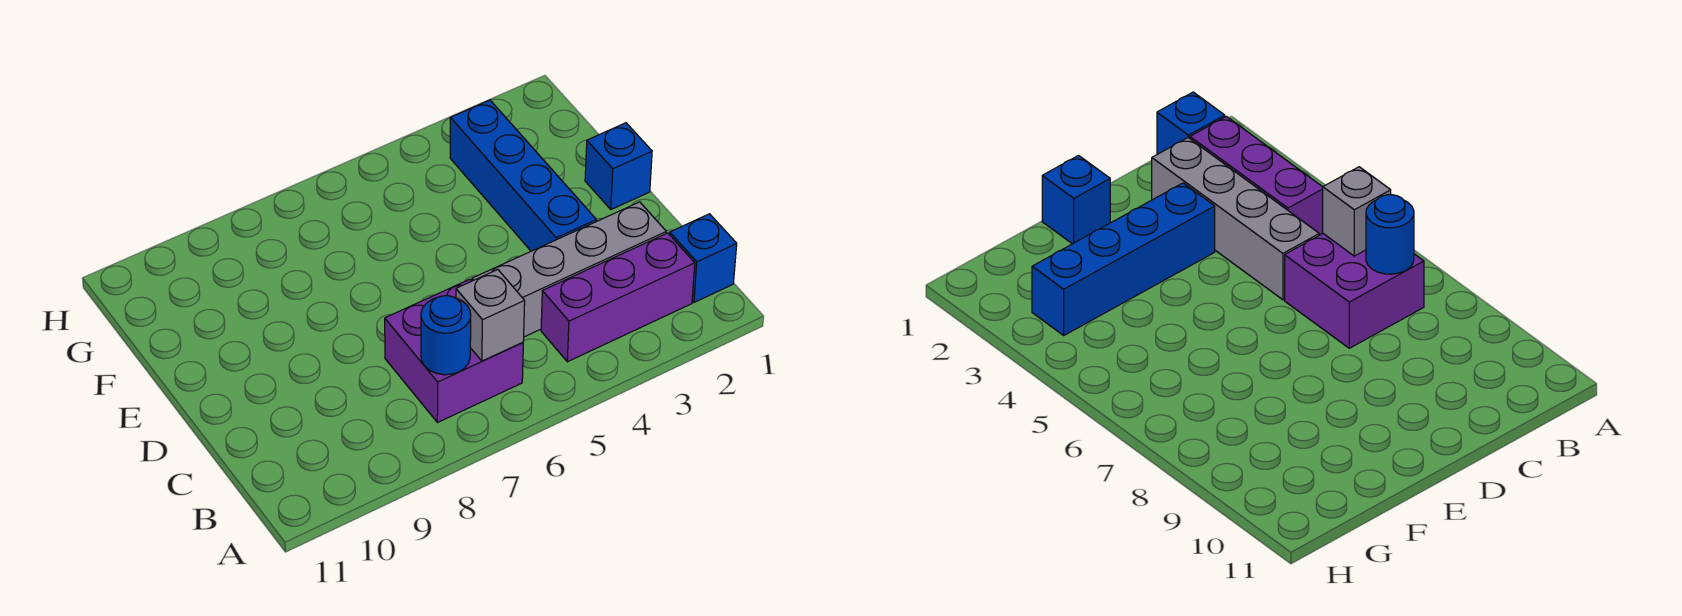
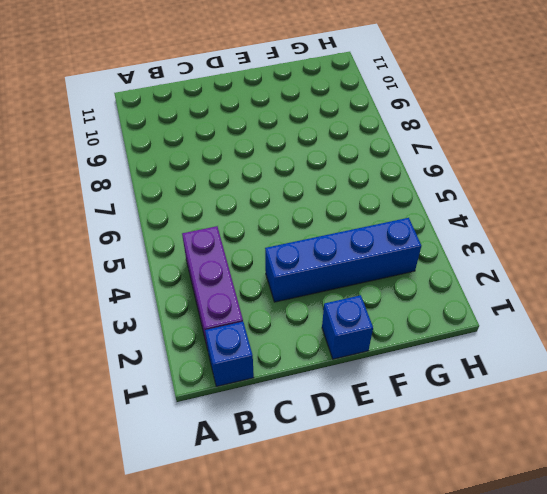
none -> purple 2x2 brick [385,279,523,423]
none -> grey 1x4 brick [472,202,666,337]

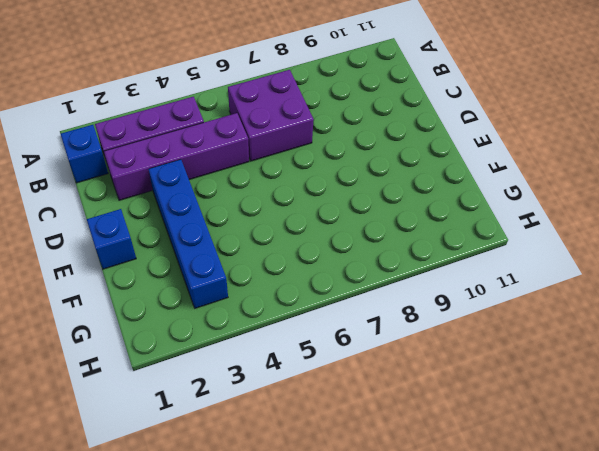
purple 1x4 brick [104,113,249,200] -> grey 1x4 brick [472,202,666,337]
none -> grey 1x1 brick [456,270,525,361]
none -> blue 1x1 round brick [421,296,471,375]

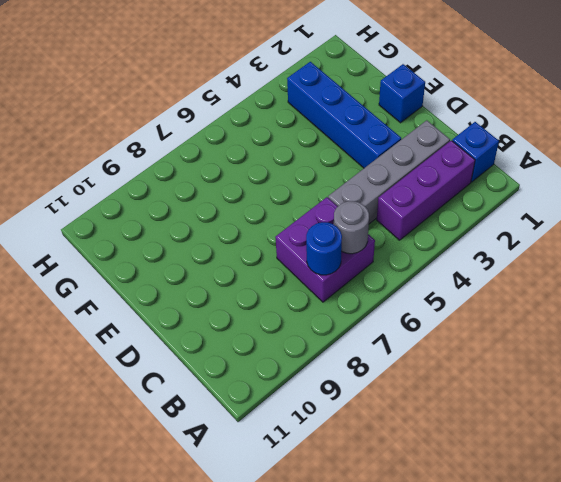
grey 1x1 round brick [334,201,369,254] -> grey 1x1 brick [456,270,525,361]

